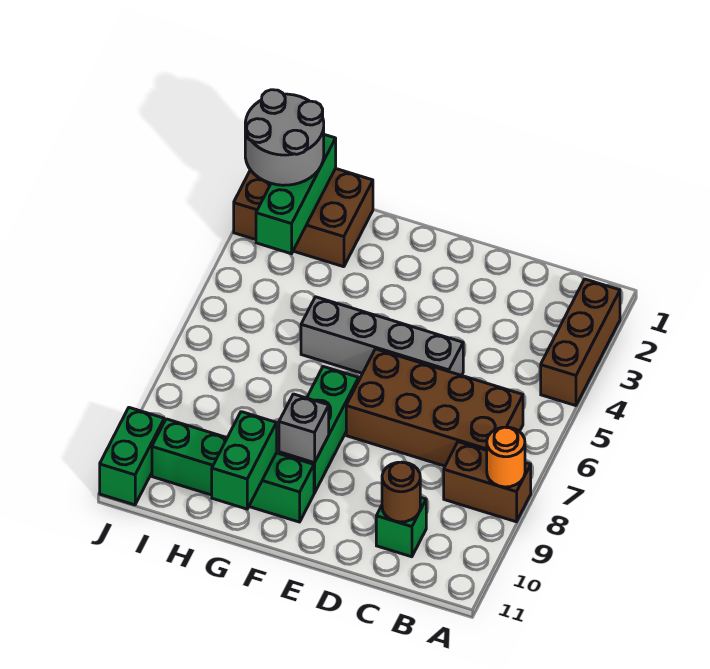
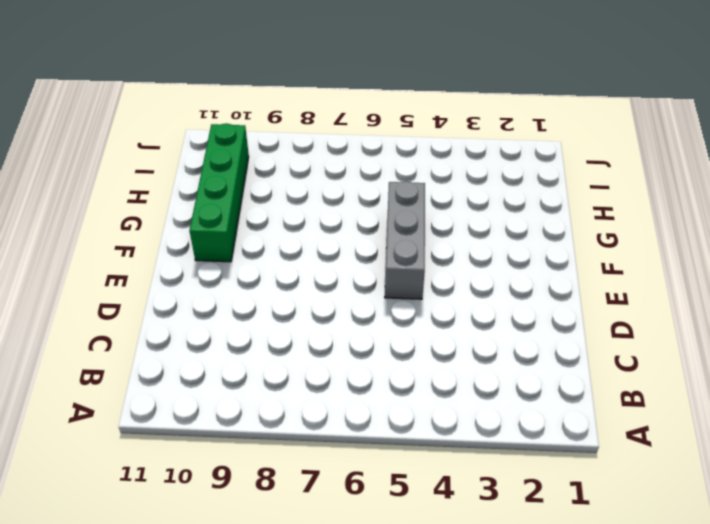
grey 1x3 brick [385,182,425,299] -> grey 1x4 brick [301,297,463,375]
none -> brown 1x3 brick [541,279,620,406]
none -> brown 1x2 brick [444,442,531,522]
none -> brown 2x4 brick [346,349,523,466]

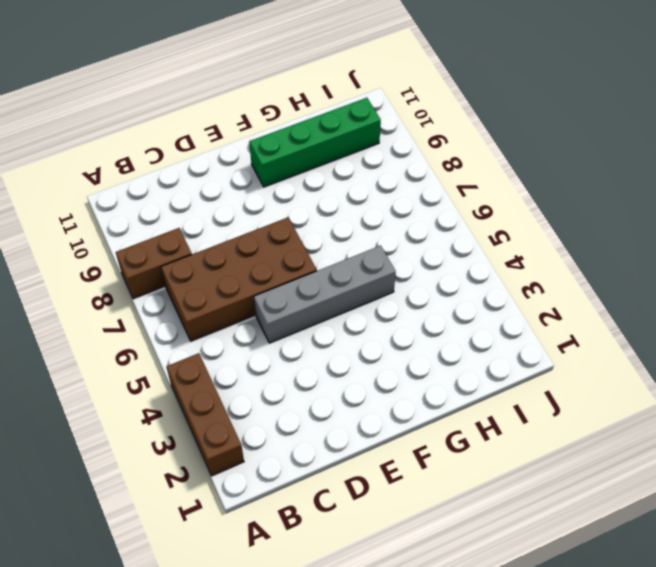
none -> green 1x1 brick [376,497,426,557]
none -> green 1x3 brick [279,367,359,493]
none -> brown 2x3 brick [234,169,373,267]

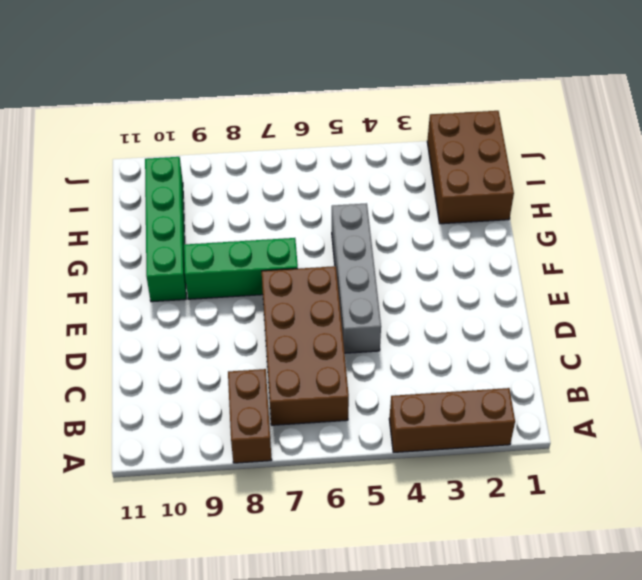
none -> green 1x1 brick [376,497,426,557]
none -> green 1x2 brick [100,408,164,505]
none -> orange 1x1 round brick [487,427,525,487]

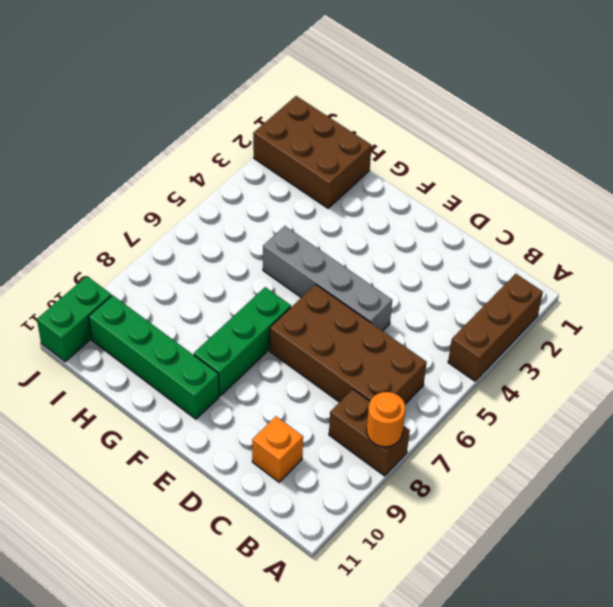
orange 1x1 brick [252,416,303,482] -> green 1x1 brick [376,497,426,557]
none -> brown 1x1 round brick [382,462,420,522]
none -> grey 1x1 brick [279,394,329,463]
none -> green 1x2 brick [212,412,277,509]

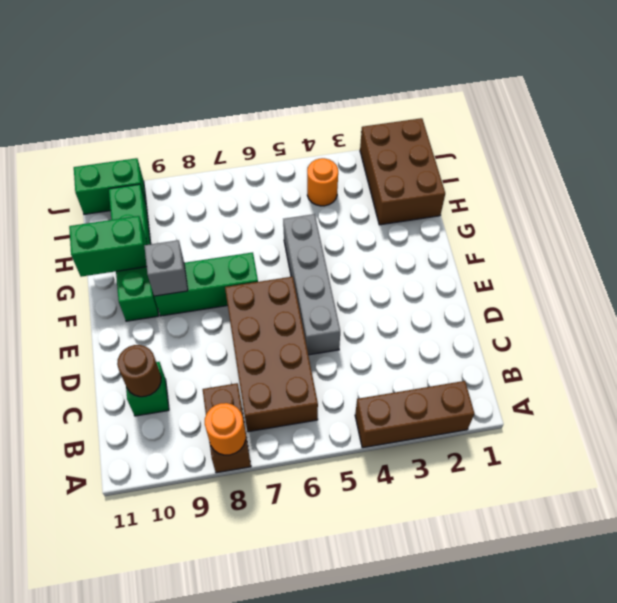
orange 1x1 round brick [307,158,338,206] -> none
none -> green 1x3 brick [256,135,336,254]
none -> grey 2x2 round brick [245,90,324,185]

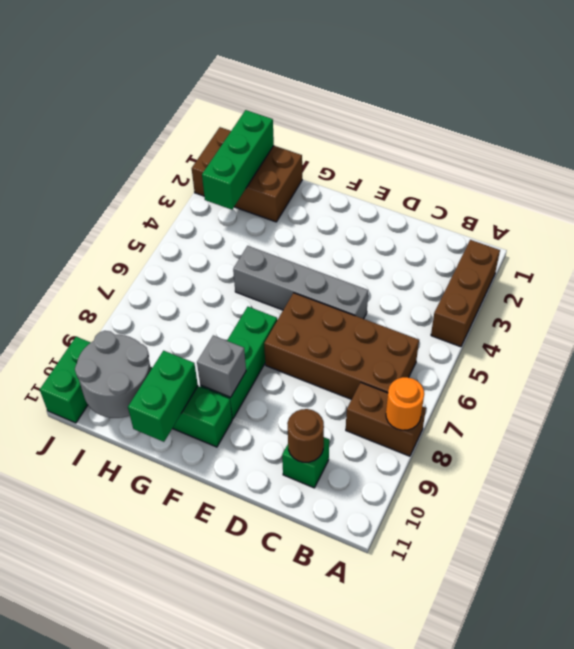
grey 2x2 round brick [75,331,151,418] -> grey 2x2 round brick moved to [245,90,324,185]

